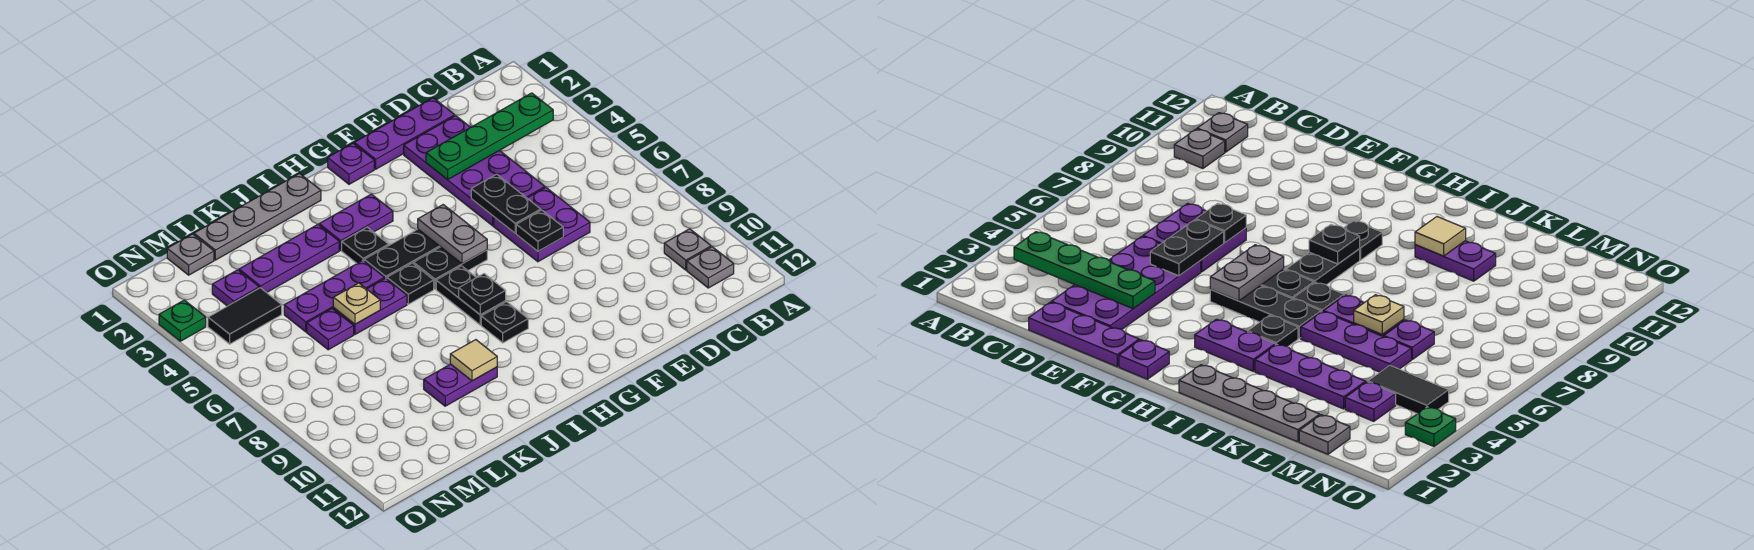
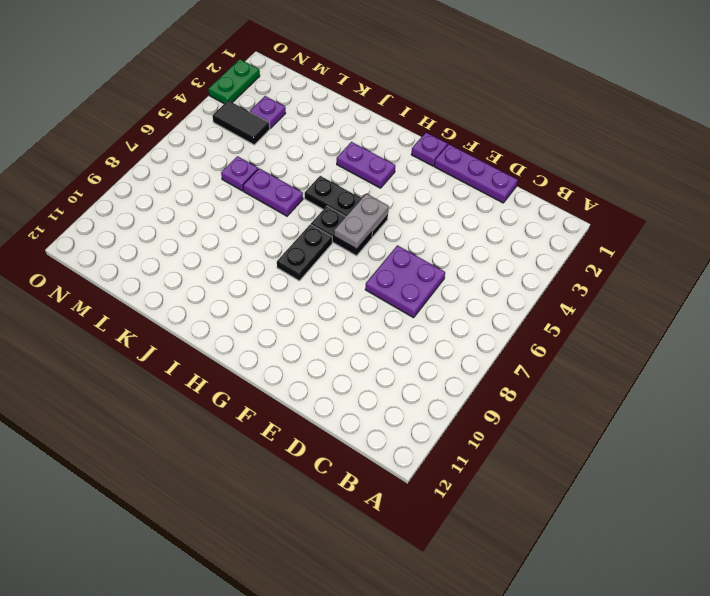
green 1x2 plate [208,59,260,104] -> green 1x1 plate [159,300,206,341]
none -> grey 1x1 plate [664,229,711,270]
none -> grey 1x1 plate [687,247,734,288]
none -> purple 2x4 plate [404,116,545,226]
none -> black 1x1 plate [481,302,528,343]

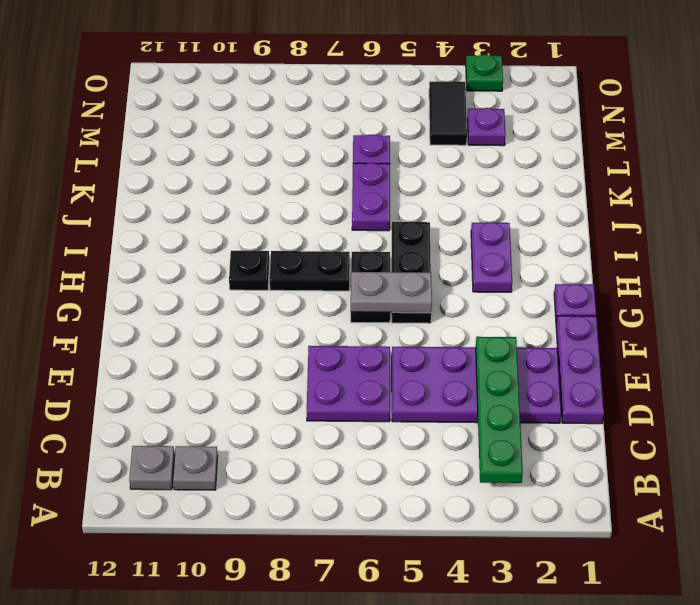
none -> grey 1x4 plate [194,174,321,260]
none -> black 1x1 plate [342,227,389,263]
none -> black 1x1 plate [387,263,434,304]
none -> purple 1x3 plate [239,225,339,293]

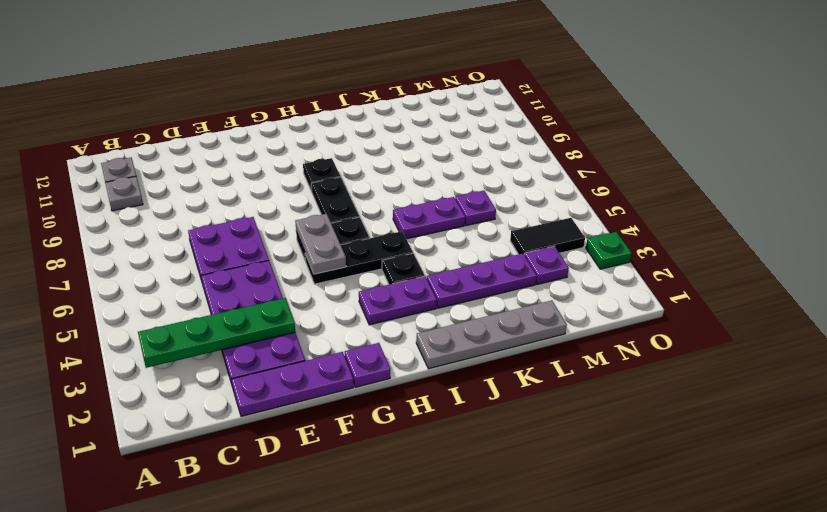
none -> black 1x1 plate [387,263,434,304]
none -> purple 1x3 plate [284,260,385,332]
none -> purple 1x2 plate [424,364,497,406]
none -> grey 1x1 plate [167,234,214,275]

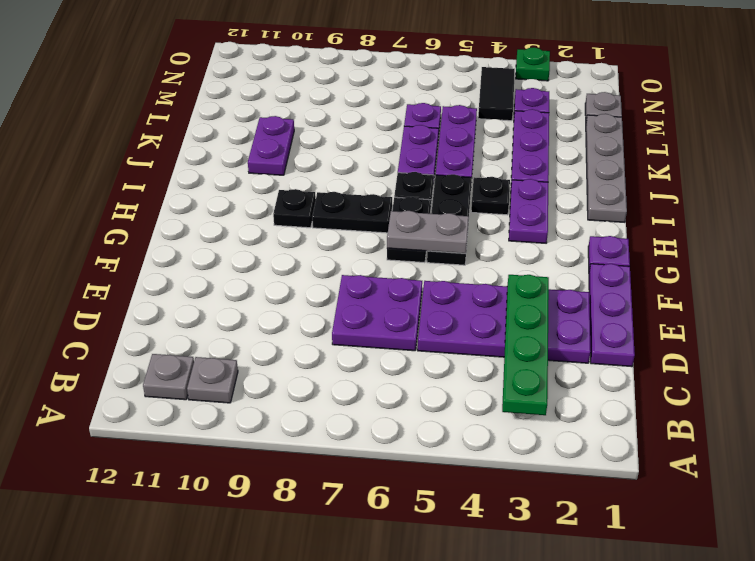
none -> black 1x2 plate [471,174,541,233]
none -> black 1x1 plate [516,210,563,251]
none -> black 1x1 plate [459,274,506,315]
none -> tan 1x1 tile [450,340,497,381]

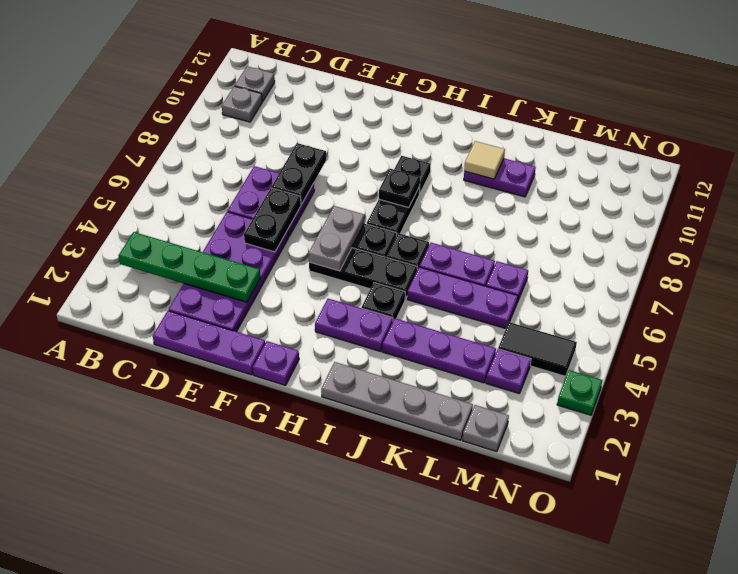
black 1x2 plate [271,143,326,204] -> black 1x1 plate [516,210,563,251]
none -> tan 1x1 plate [333,283,380,324]

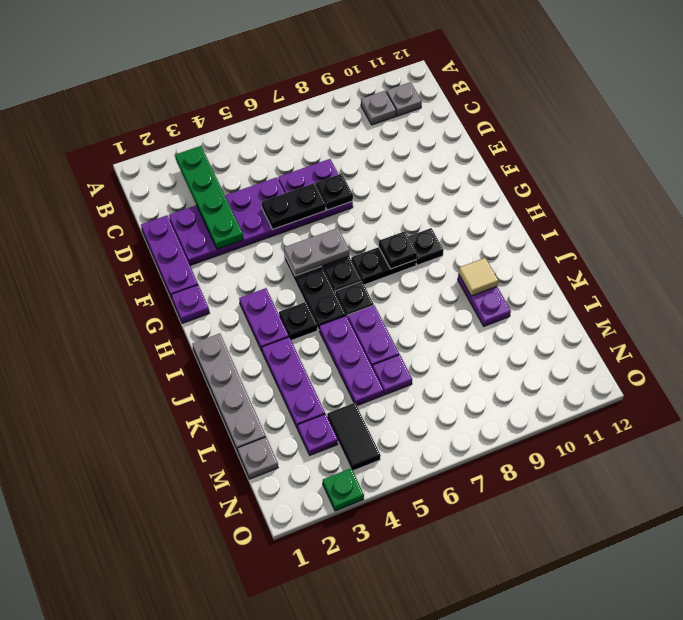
none -> tan 1x1 plate [333,283,380,324]

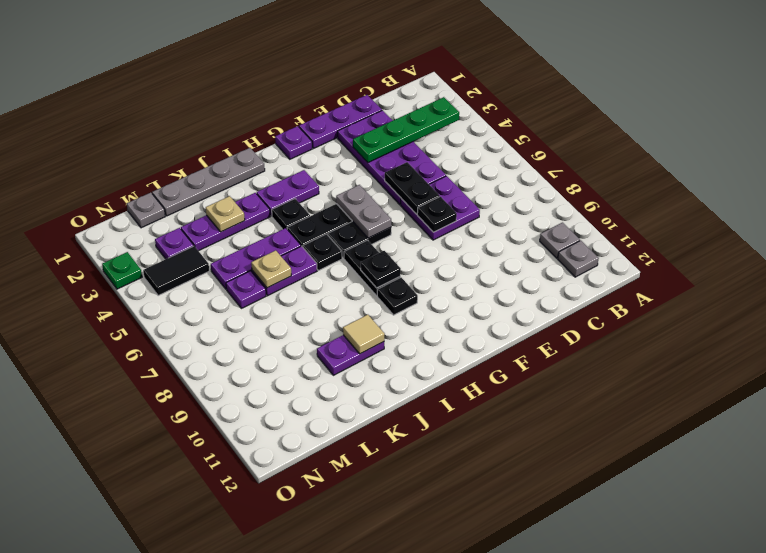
tan 1x1 plate [206,196,245,232] -> none

